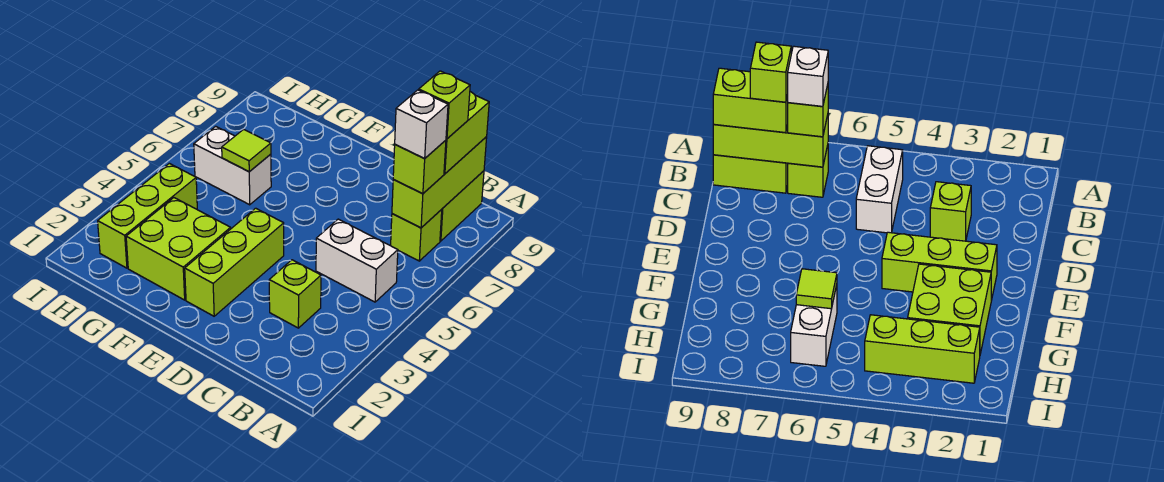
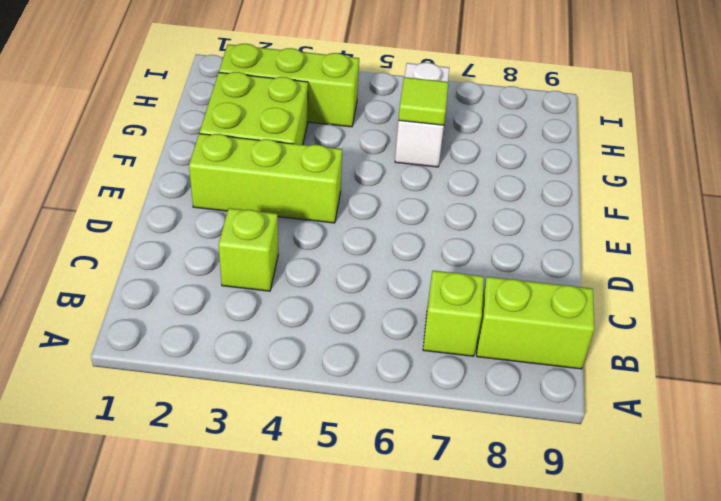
none -> white 1x2 brick [316,219,398,302]
none -> lime 1x3 brick [392,137,487,228]
none -> lime 1x1 brick [393,140,446,194]

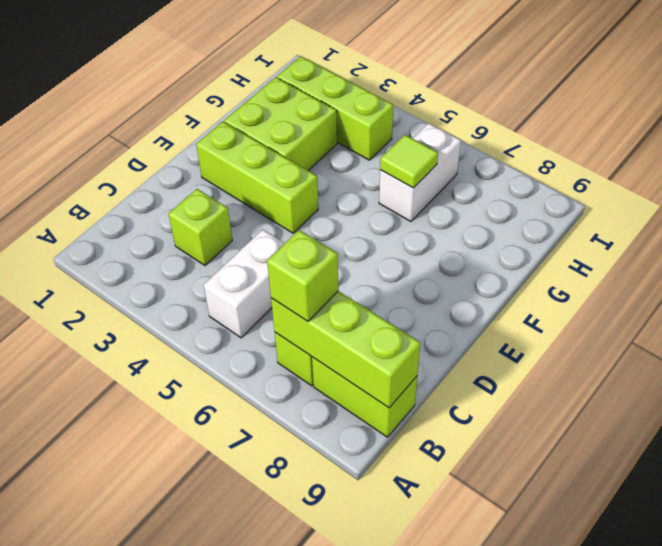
none -> lime 1x2 brick [444,92,489,174]
none -> white 1x1 brick [395,90,448,159]
none -> lime 1x1 brick [419,71,470,139]

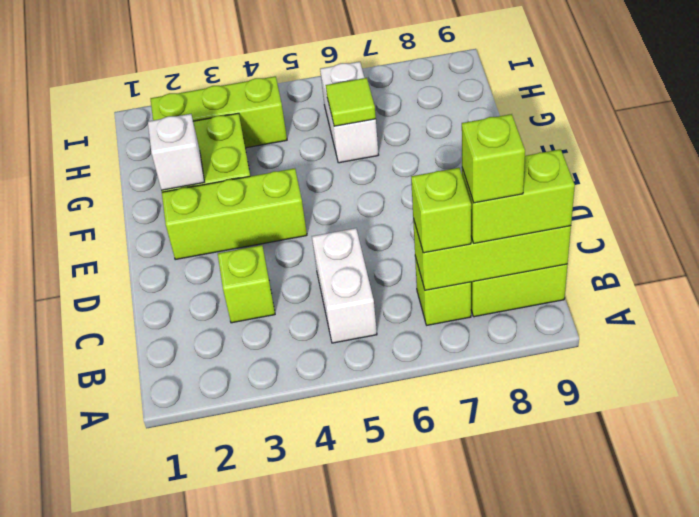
white 1x1 brick [148,114,204,190] -> white 1x1 brick moved to [395,90,448,159]

